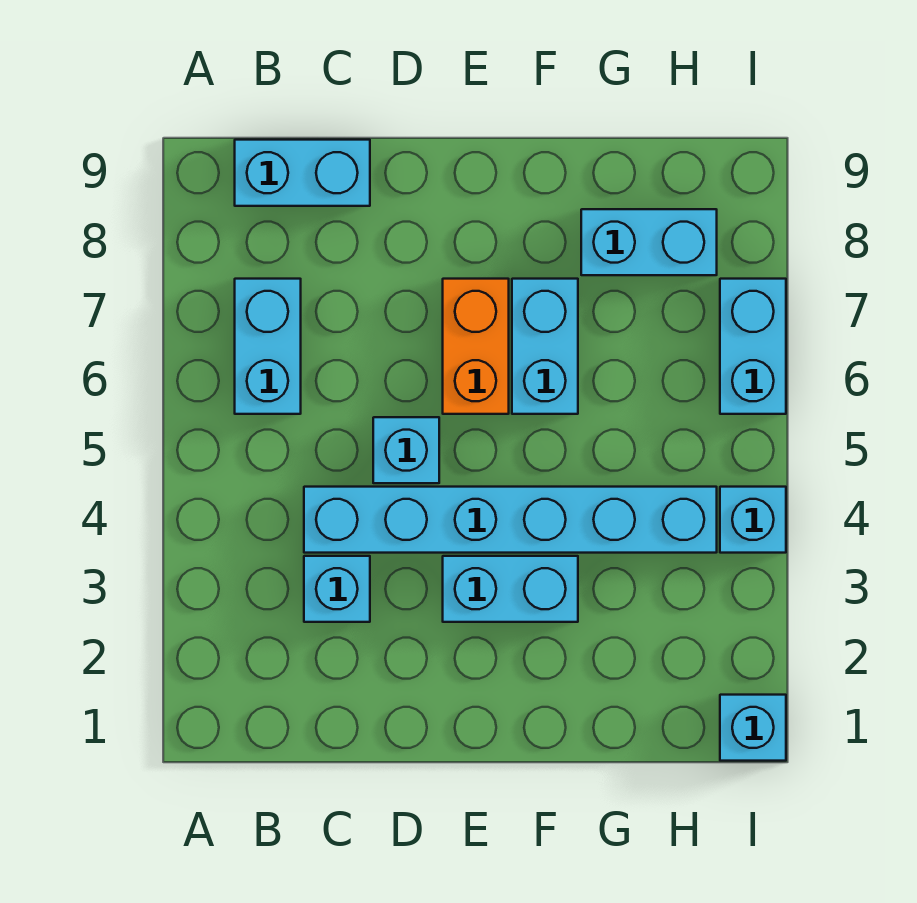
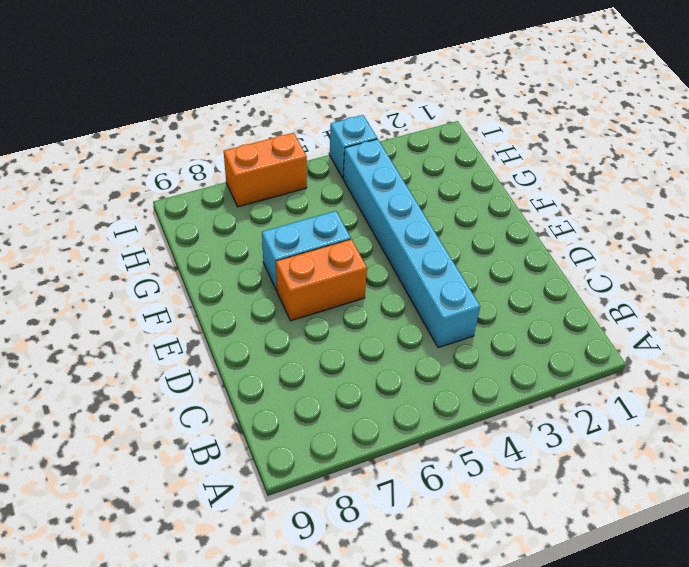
orange 1x2 brick [224,133,307,207] -> cyan 1x2 brick [720,279,786,414]
none -> cyan 1x2 brick [235,279,301,414]
none -> cyan 1x2 brick [235,140,370,206]
none -> cyan 1x1 brick [304,556,370,622]

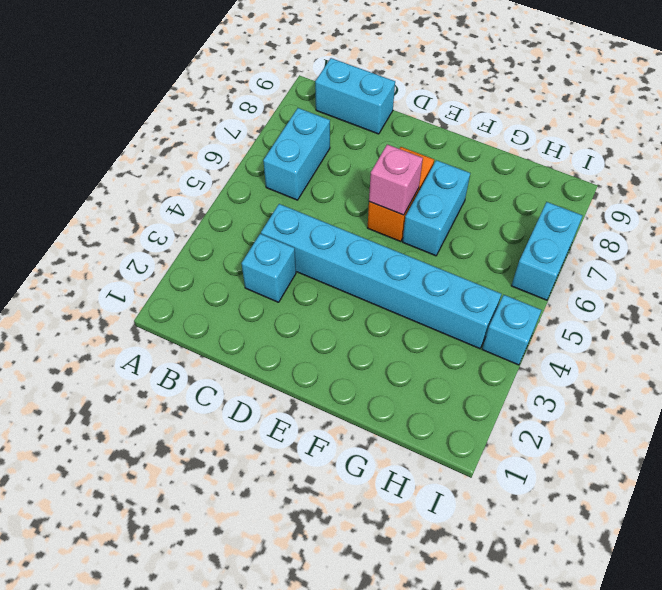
pink 1x1 brick [369,144,423,215] -> none
none -> cyan 1x1 brick [373,417,439,483]
none -> cyan 1x2 brick [443,556,578,622]
none -> cyan 1x2 brick [581,209,717,275]

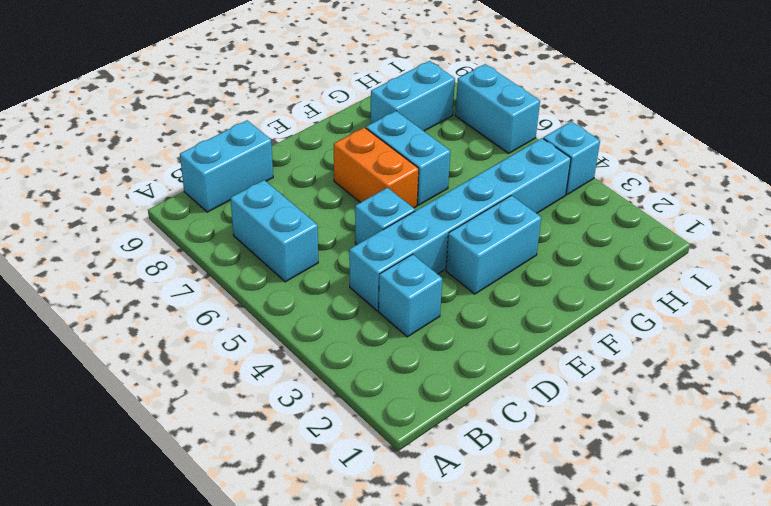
none -> cyan 1x1 brick [720,695,786,761]

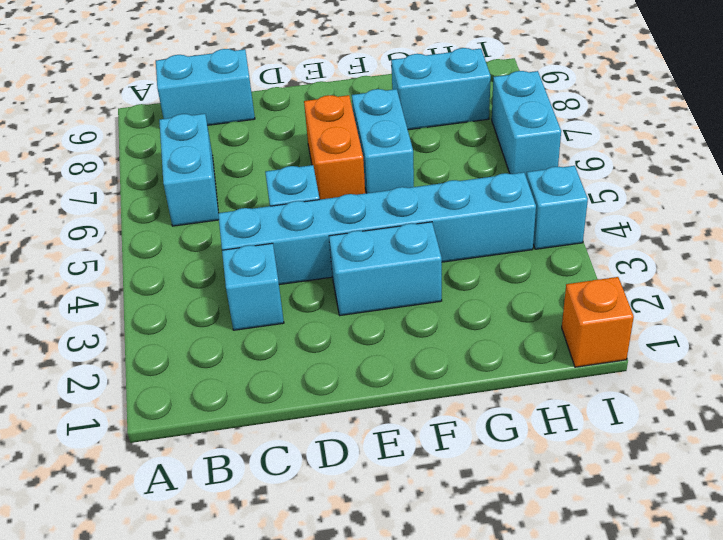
orange 1x1 brick [562,277,634,367] -> cyan 1x1 brick [720,695,786,761]

